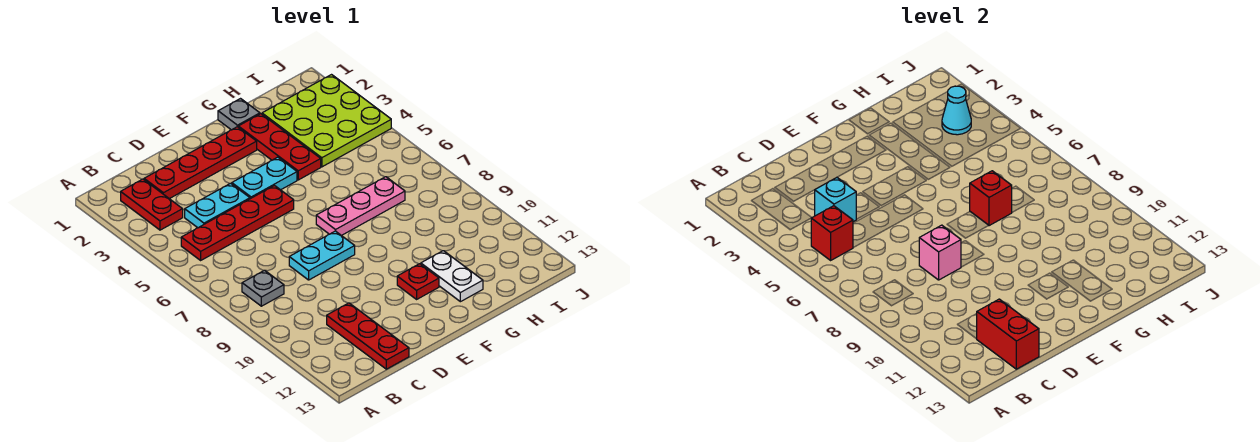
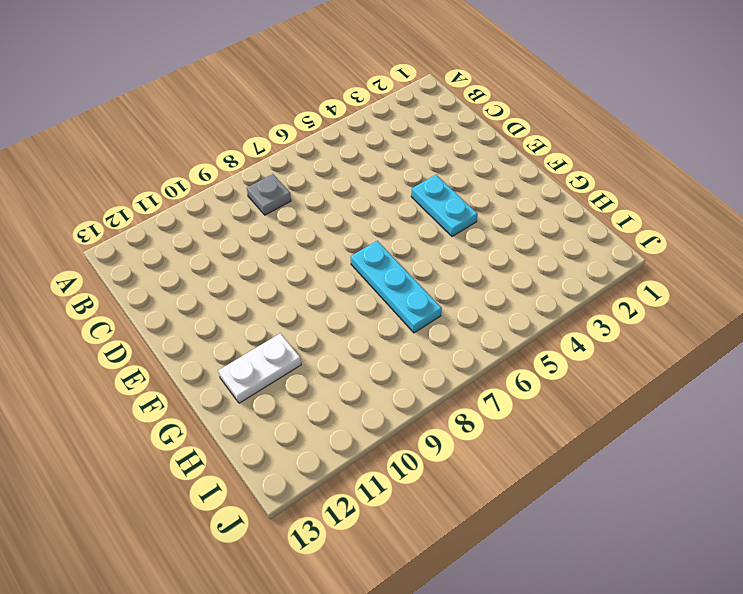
cyan 1x3 plate [351,241,442,333] -> pink 1x3 plate [316,177,405,236]
none -> red 1x2 plate [121,179,183,230]
none -> red 1x4 plate [181,186,294,260]
none -> red 1x4 plate [144,127,257,199]

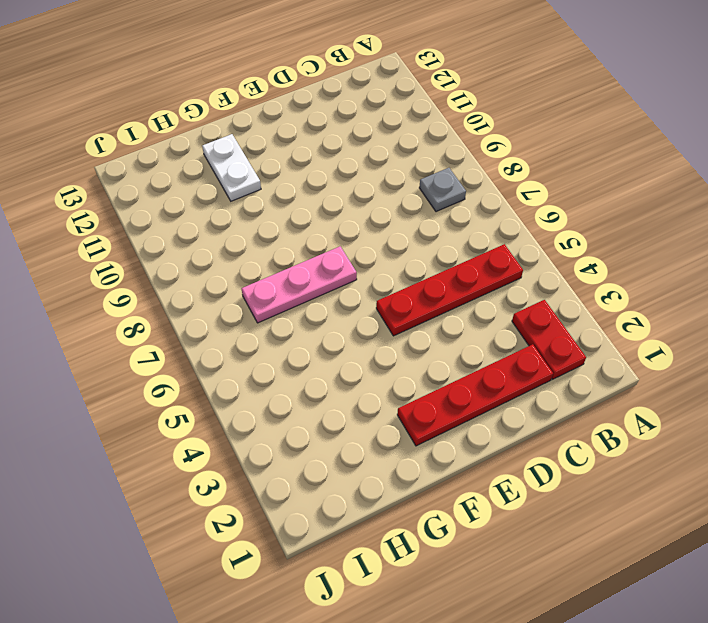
none -> cyan 1x2 plate [185,183,250,228]
none -> red 1x3 plate [327,303,409,369]
none -> cyan 1x2 plate [289,231,355,280]

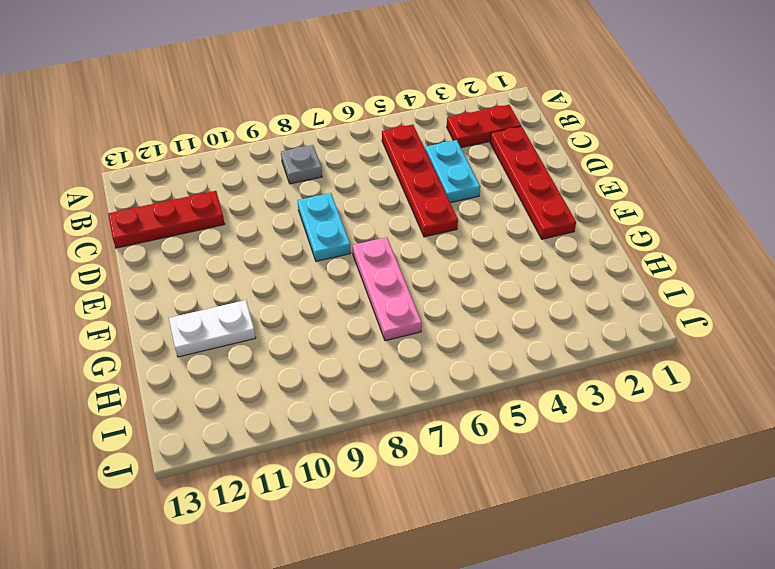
none -> cyan 1x2 plate [232,157,297,199]
none -> red 1x1 plate [397,264,439,299]
none -> grey 1x1 plate [218,99,260,130]

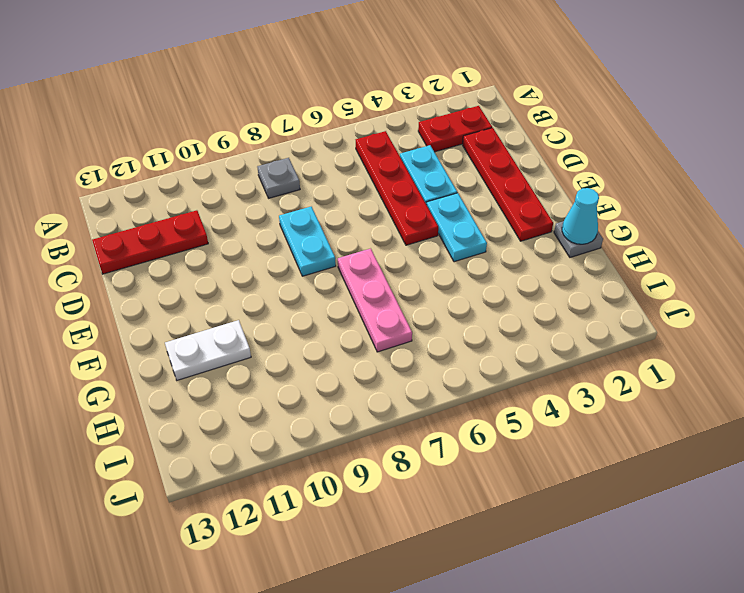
cyan 1x1 cone [562,188,599,244] -> cyan 1x1 cone moved to [942,86,971,135]
none -> red 1x1 plate [397,264,439,299]
none -> red 1x3 plate [238,114,321,180]
none -> lime 3x3 plate [262,75,391,167]

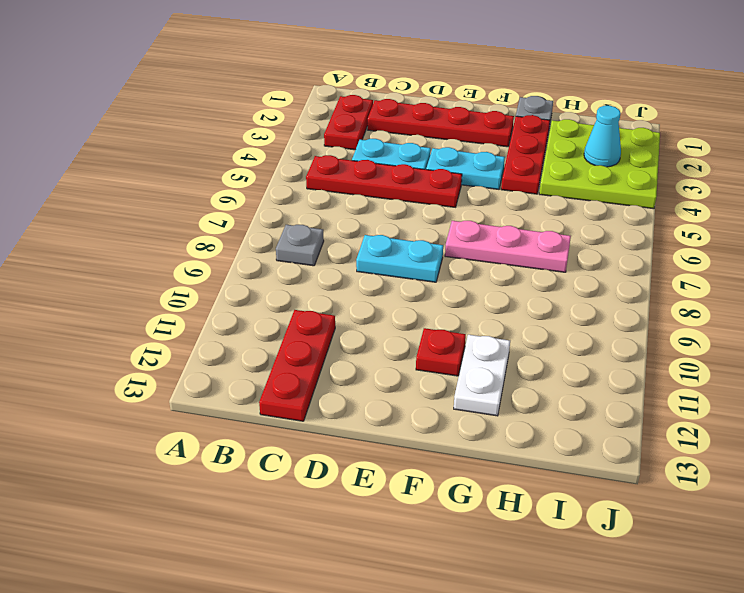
none -> red 1x1 brick [811,206,853,260]
none -> cyan 1x1 brick [815,178,856,222]
none -> red 1x2 brick [977,299,1039,369]

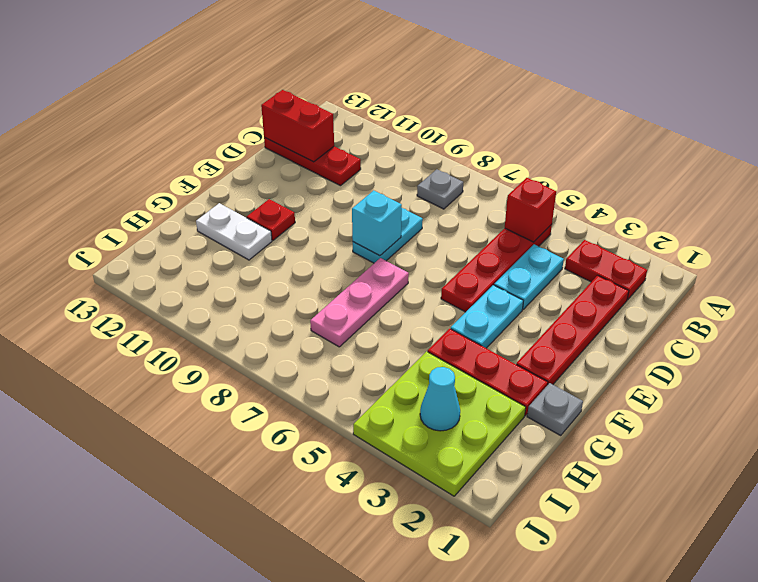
cyan 1x1 brick [352,190,402,256] -> cyan 1x1 brick moved to [815,178,856,222]
none -> pink 1x1 brick [919,225,961,280]
none -> red 1x1 brick [970,171,1012,226]

